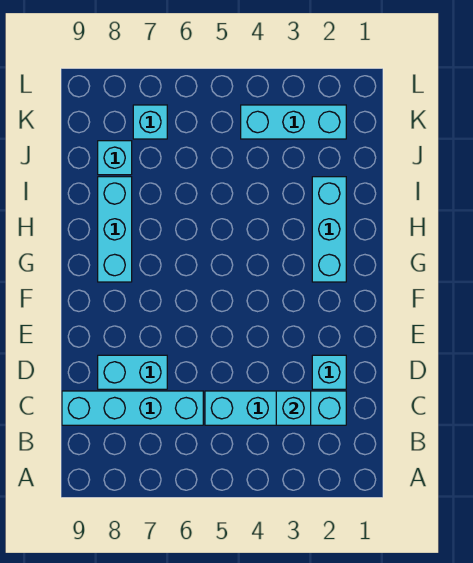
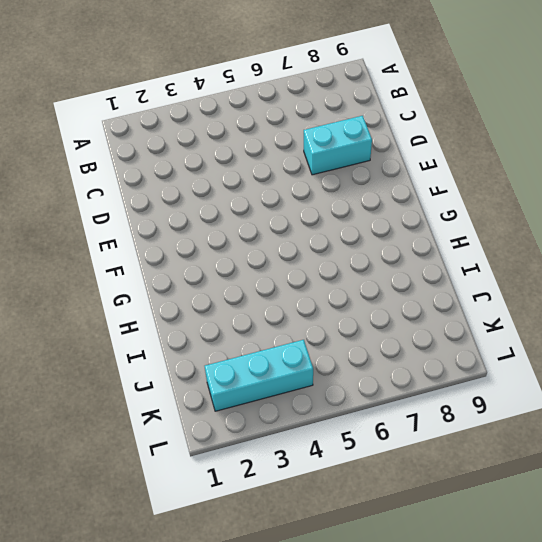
none -> cyan 1x4 brick [205,391,346,425]
none -> cyan 1x4 brick [62,391,203,425]

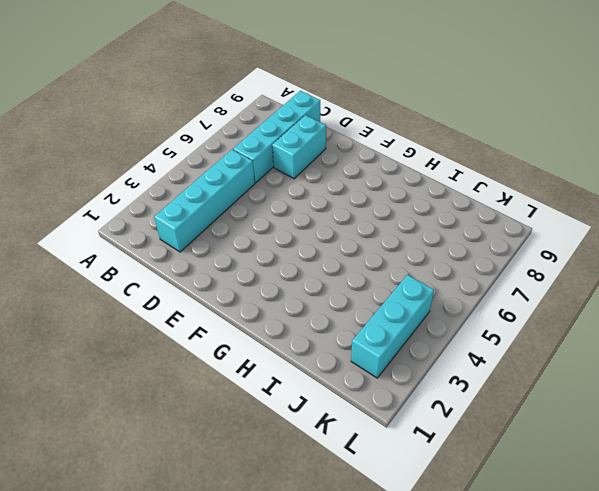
none -> cyan 1x1 brick [312,355,346,389]
none -> cyan 1x3 brick [312,177,346,282]

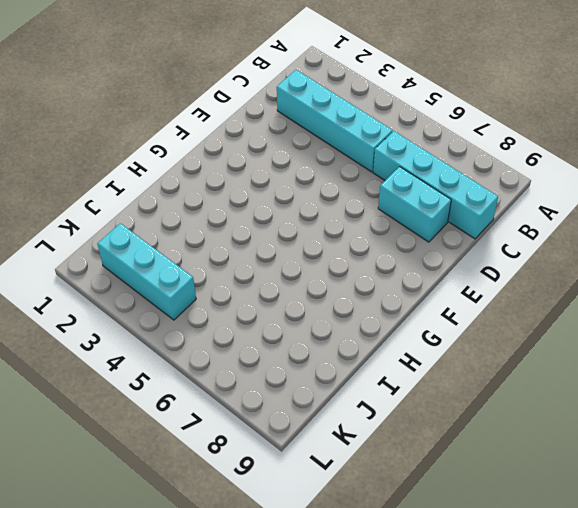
none -> cyan 1x1 brick [312,355,346,389]
none -> cyan 1x3 brick [312,177,346,282]

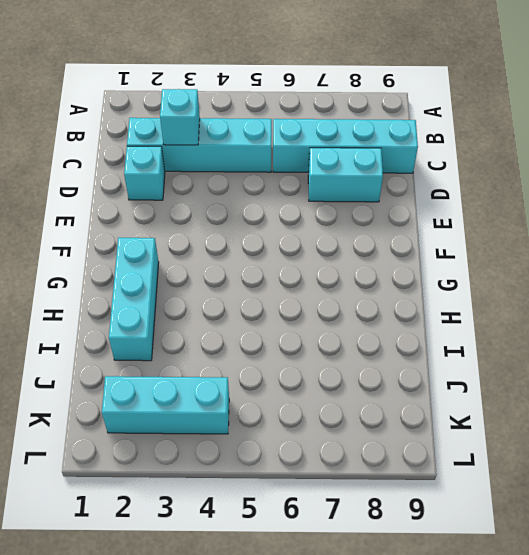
none -> cyan 1x3 brick [98,177,132,282]
none -> cyan 1x1 brick [98,141,132,175]

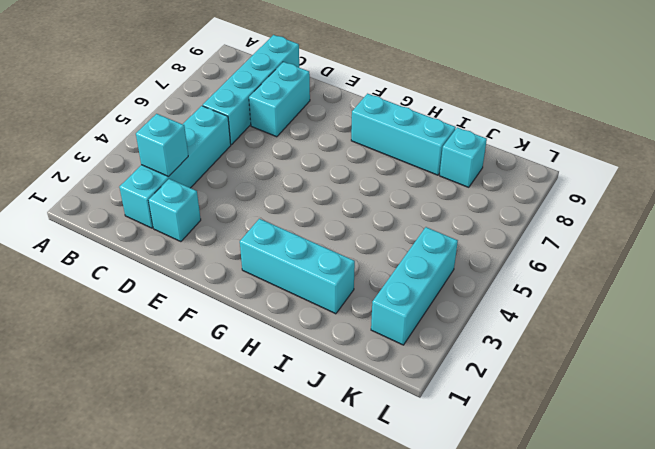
none -> cyan 1x1 brick [133,105,167,139]

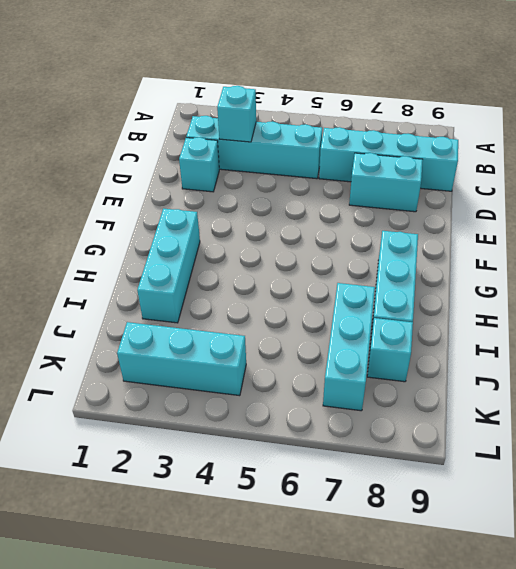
cyan 1x3 brick [323,283,375,411] -> cyan 1x1 brick [133,105,167,139]

